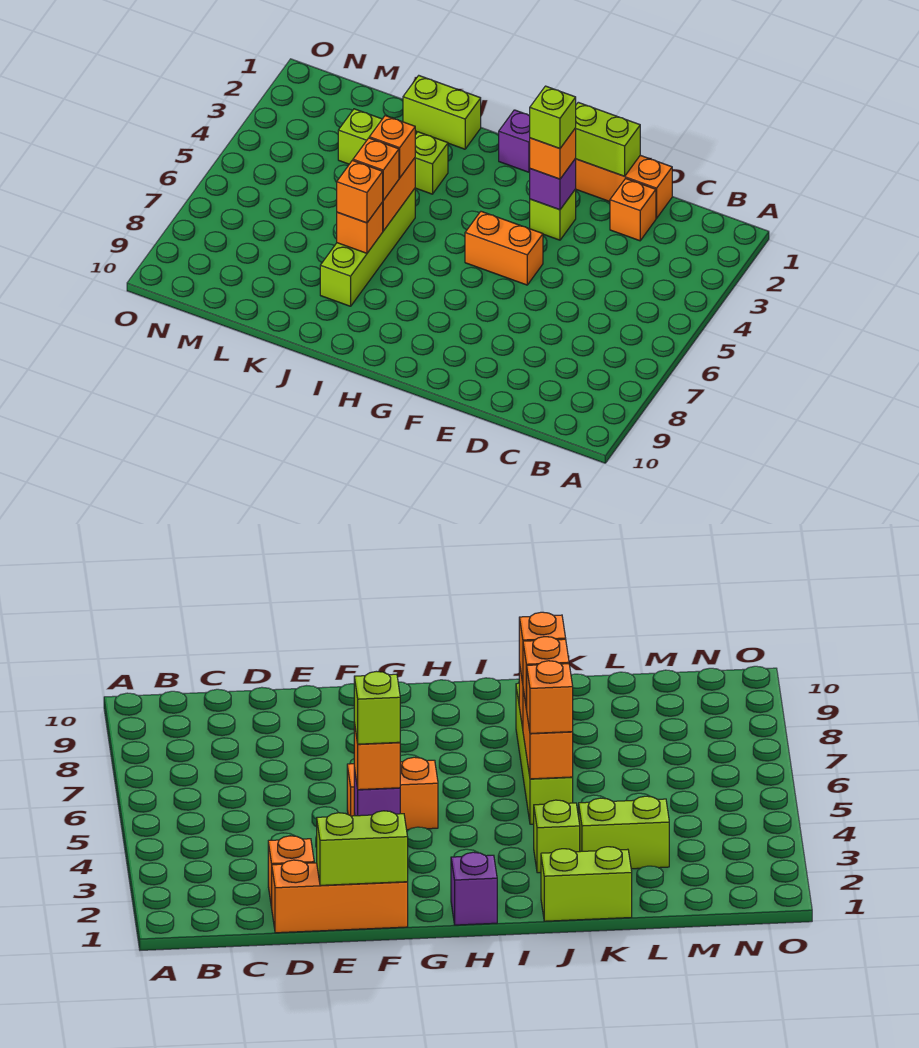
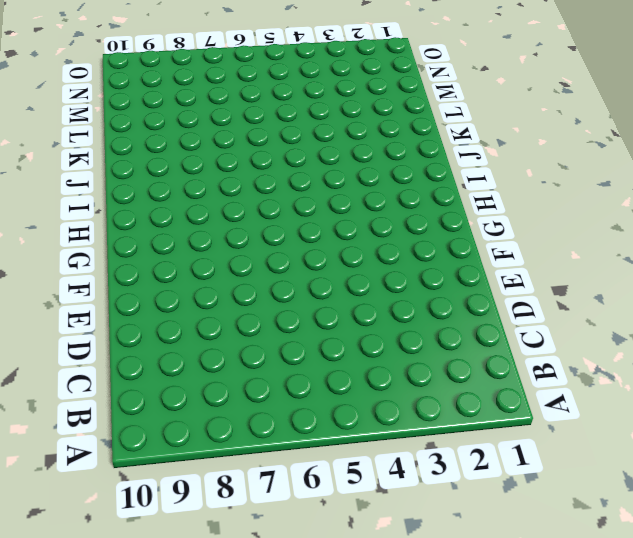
none -> orange 1x3 brick [576,155,672,218]
none -> orange 1x1 brick [610,179,656,241]
none -> lime 1x1 brick [530,189,576,240]

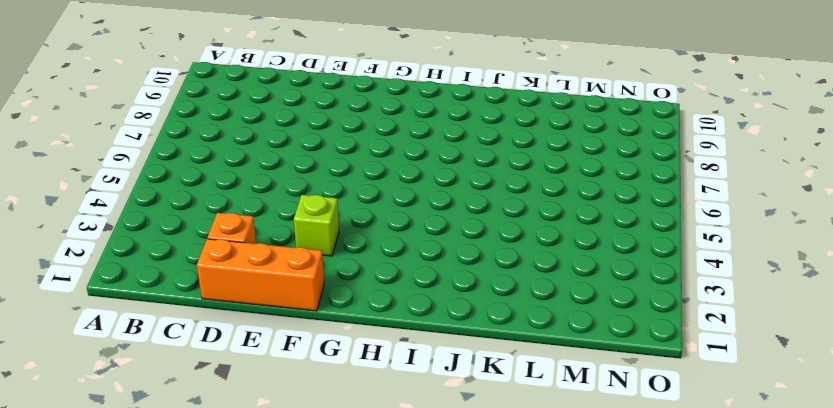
none -> orange 1x2 brick [465,211,543,285]
none -> purple 1x1 brick [499,110,530,172]
none -> lime 1x2 brick [403,76,481,149]

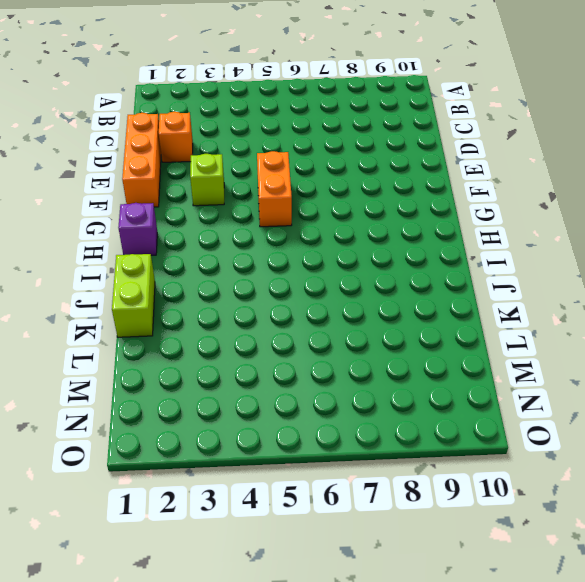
none -> lime 1x1 brick [415,132,448,194]
none -> lime 1x4 brick [320,189,415,306]
none -> lime 1x2 brick [338,109,416,164]

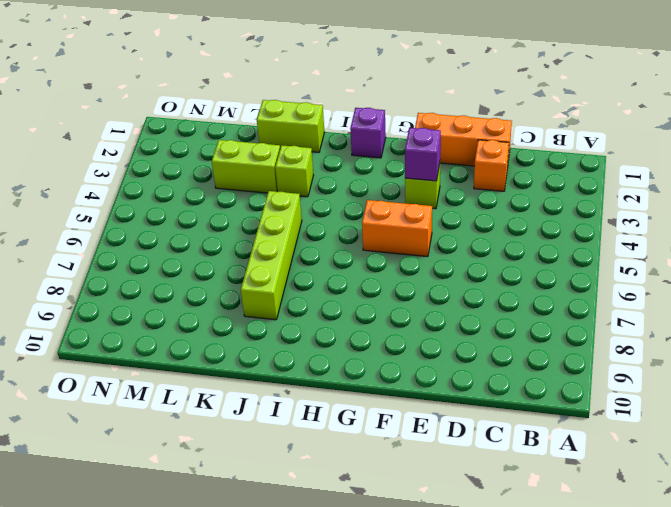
none -> lime 1x2 brick [576,102,640,176]
none -> orange 1x2 brick [383,158,415,231]
none -> orange 1x1 brick [337,202,383,253]

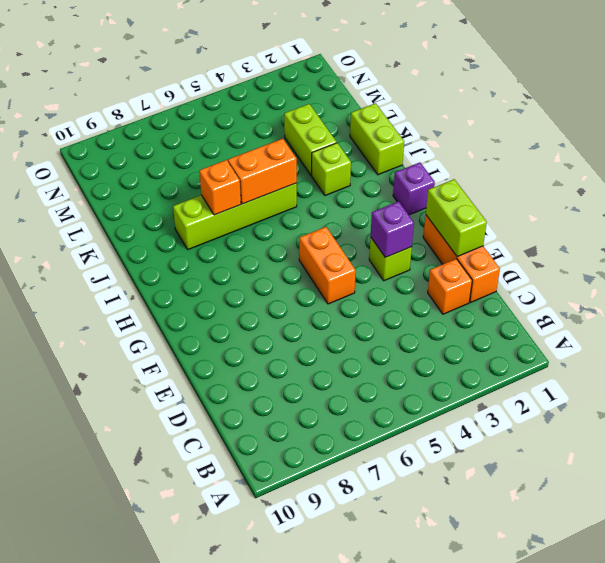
none -> orange 1x1 brick [530,128,576,179]
none -> orange 1x1 brick [369,116,415,178]
none -> orange 1x1 brick [353,138,399,200]

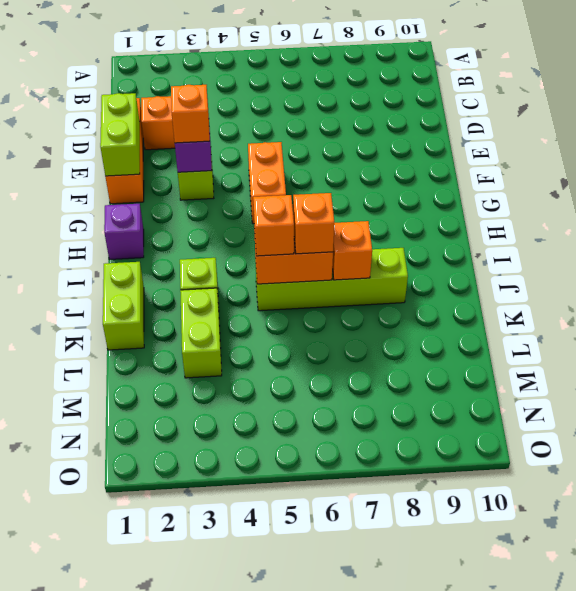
none -> orange 1x1 brick [337,160,383,223]
none -> lime 1x1 brick [529,86,576,149]

